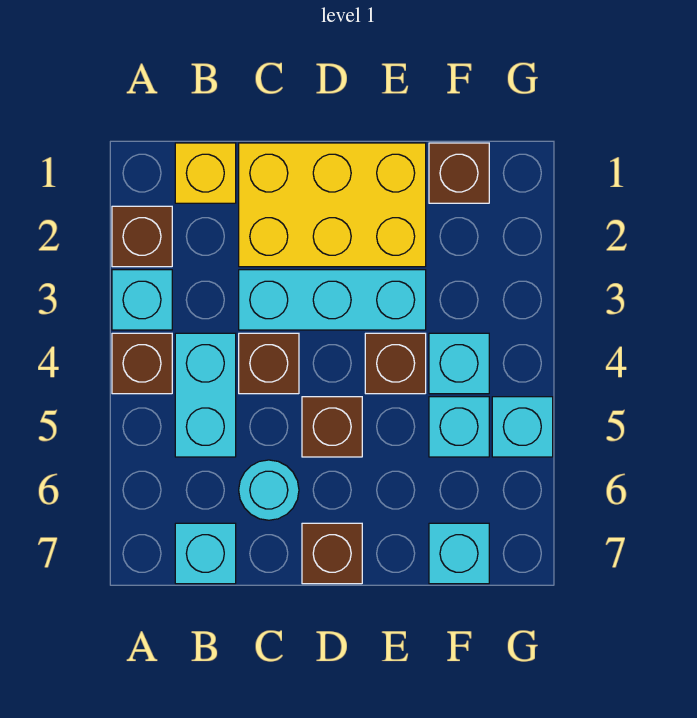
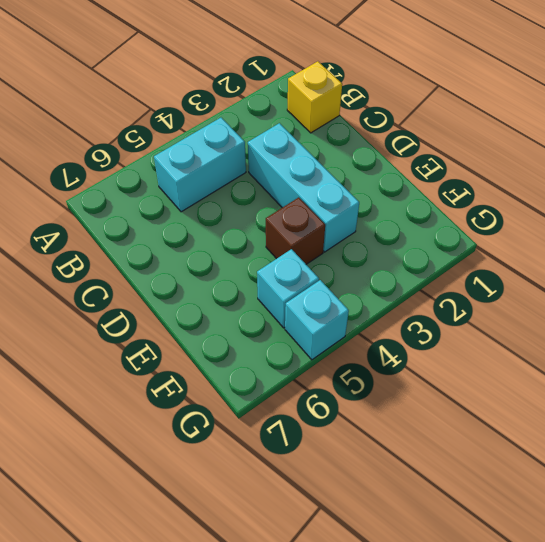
none -> brown 1x1 brick [112,206,172,267]
none -> cyan 1x1 brick [112,270,172,330]
none -> brown 1x1 brick [112,333,172,394]

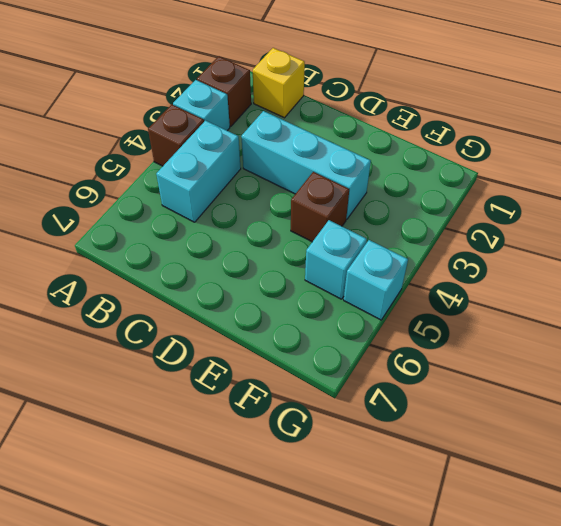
none -> cyan 1x1 brick [175,523,236,584]
none -> yellow 2x3 brick [239,143,426,267]
none -> brown 1x1 brick [239,333,299,394]

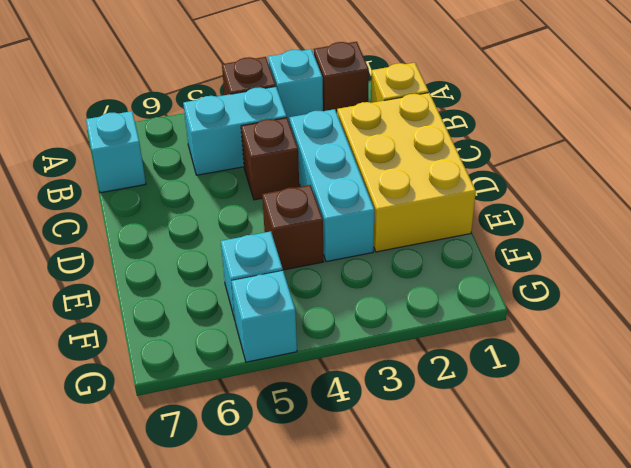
none -> cyan 1x1 round brick [239,460,299,520]
none -> brown 1x1 brick [302,397,362,457]
none -> brown 1x1 brick [302,523,362,584]

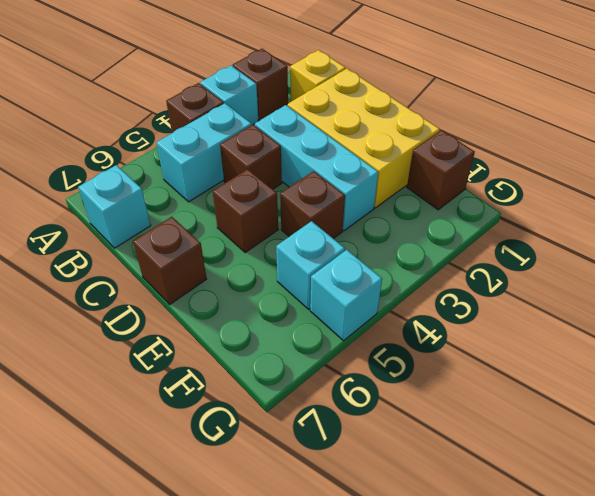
none -> cyan 1x1 round brick [239,460,299,520]
none -> cyan 1x1 brick [429,333,489,394]
none -> cyan 1x1 brick [429,523,489,584]

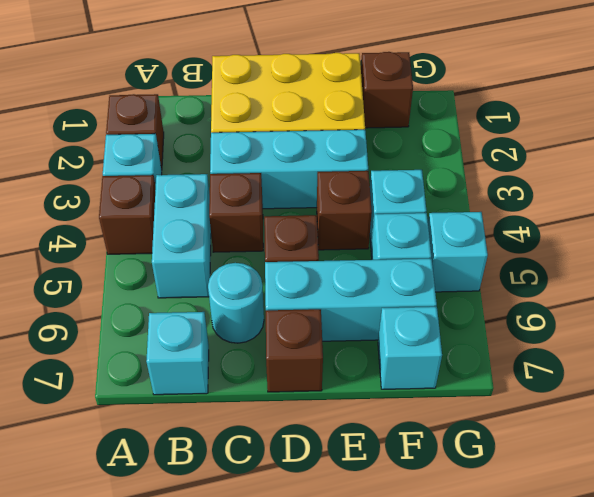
cyan 1x3 brick [265,259,437,341] -> none
none -> yellow 1x1 brick [175,143,236,203]

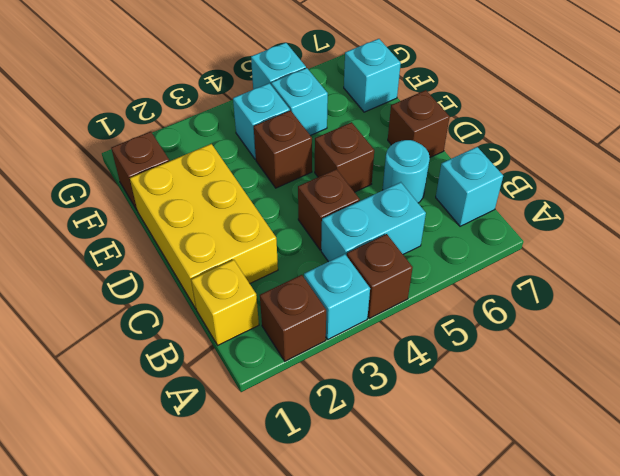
none -> cyan 1x3 brick [239,270,426,330]

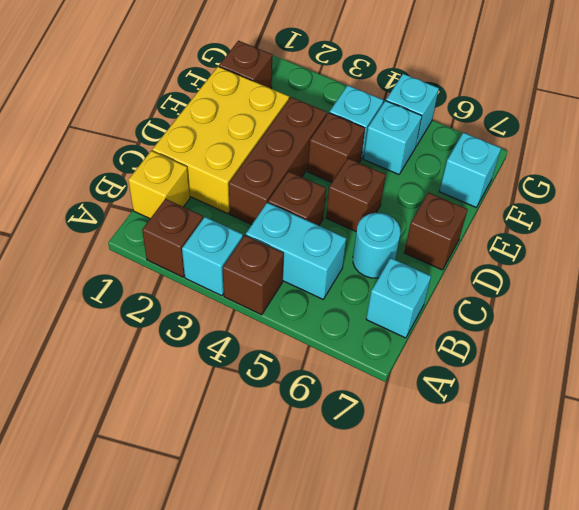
brown 1x3 brick [229,97,327,225] -> cyan 1x3 brick [239,270,426,330]

